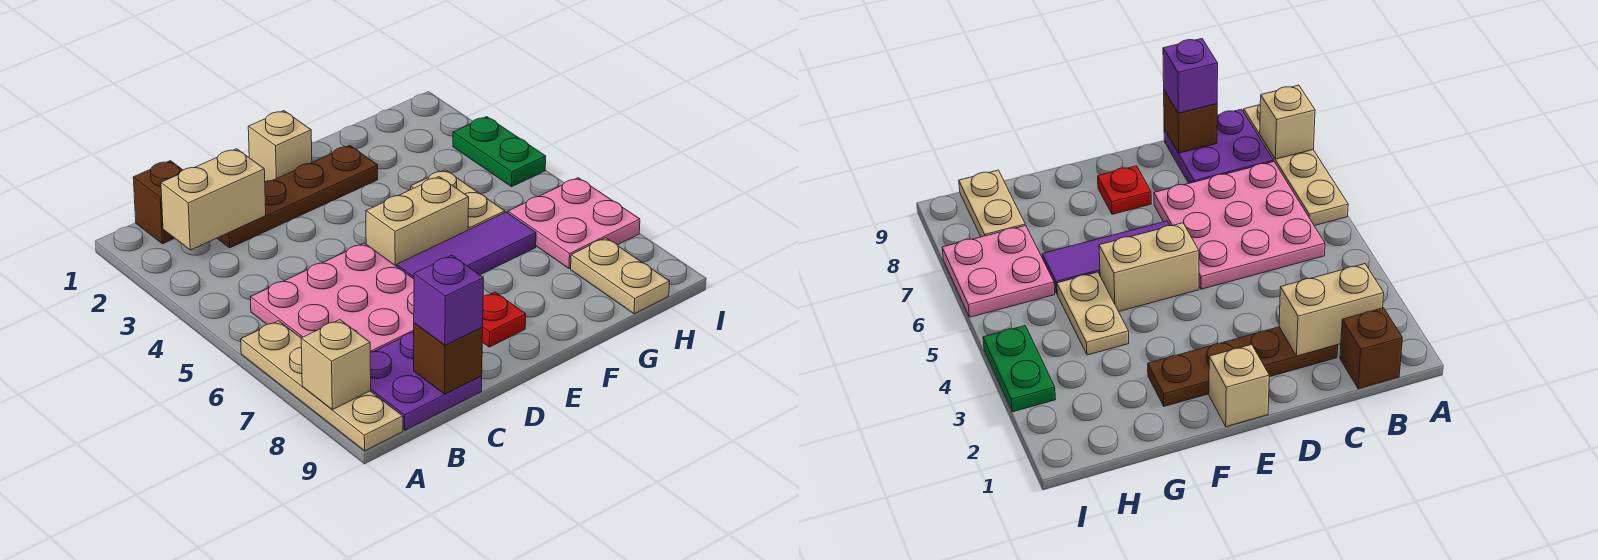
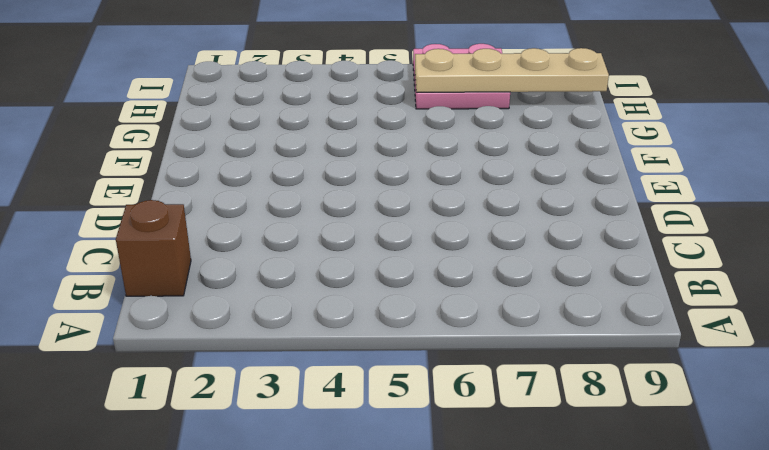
tan 1x4 plate [415,48,609,92] -> tan 1x4 plate moved to [241,321,403,451]
none -> pink 3x3 plate [250,243,414,352]
none -> purple 2x2 plate [370,332,482,430]
none -> brown 1x4 plate [217,146,378,248]

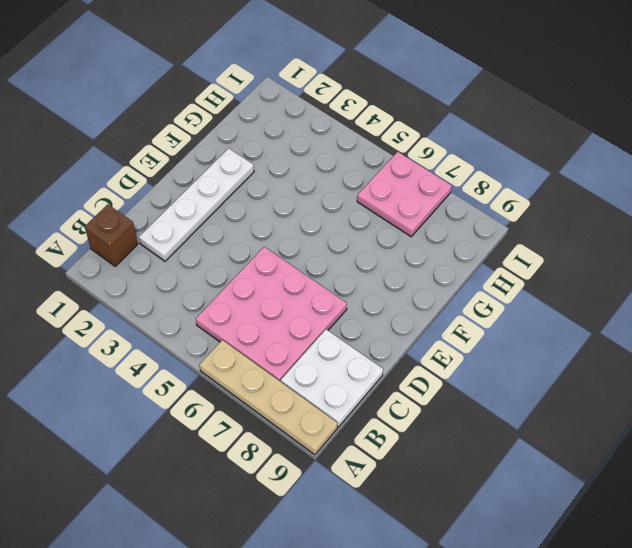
white 2x2 plate [281,329,383,427] -> purple 2x2 plate [370,332,482,430]
white 1x4 plate [139,148,254,261] -> brown 1x4 plate [217,146,378,248]
none -> tan 1x1 brick [248,111,312,181]
none -> tan 1x2 brick [366,177,469,266]
none -> purple 1x3 tile [397,212,536,279]

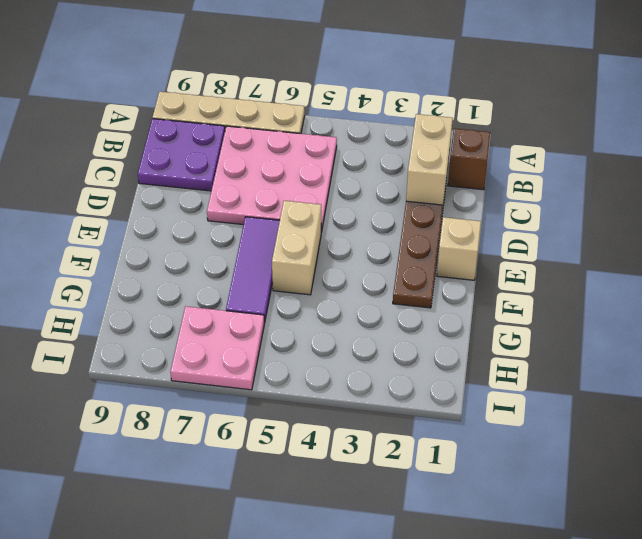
none -> red 1x1 plate [482,292,526,347]
none -> tan 1x2 plate [411,170,505,230]
none -> tan 1x2 plate [571,238,670,314]

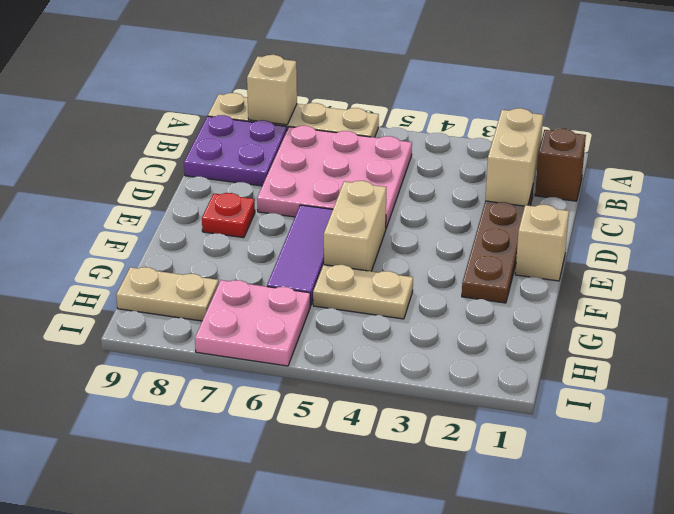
none -> green 1x2 plate [453,117,546,187]
none -> brown 1x1 brick [414,323,483,394]
none -> purple 1x1 brick [414,255,483,345]

